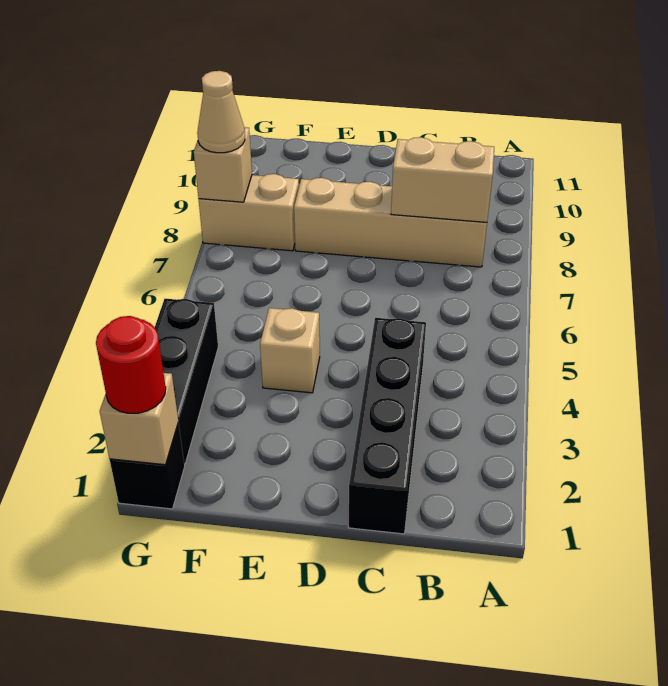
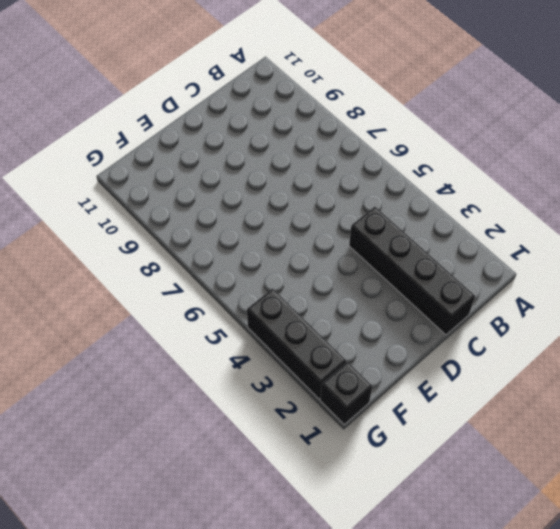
none -> tan 1x4 brick [294,178,487,267]
none -> tan 1x1 brick [260,308,320,393]

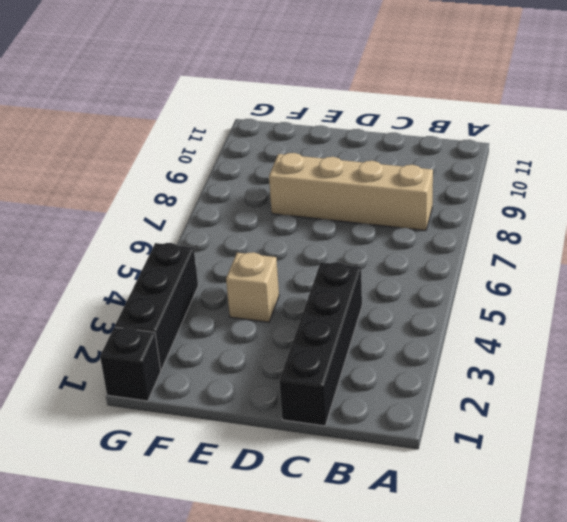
none -> tan 1x2 brick [199,174,299,251]
none -> tan 1x2 brick [391,137,494,222]

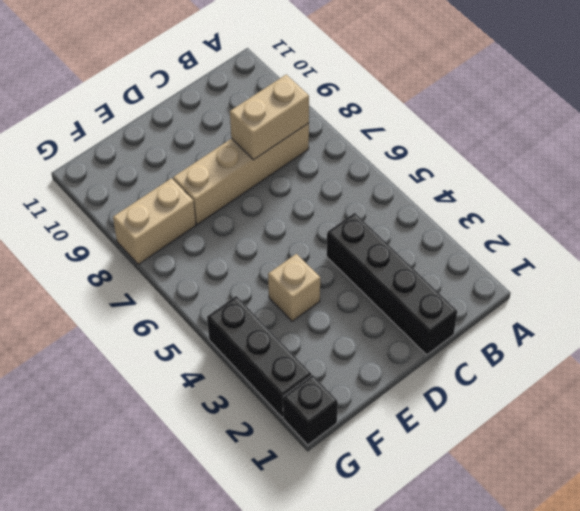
none -> tan 1x1 brick [100,373,178,465]
none -> tan 1x1 brick [194,127,252,202]

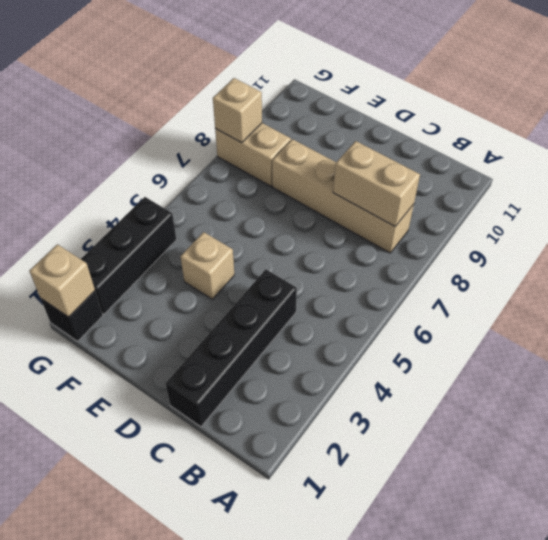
none -> red 1x1 round brick [96,316,166,413]
none -> tan 1x1 cone [197,71,245,153]

